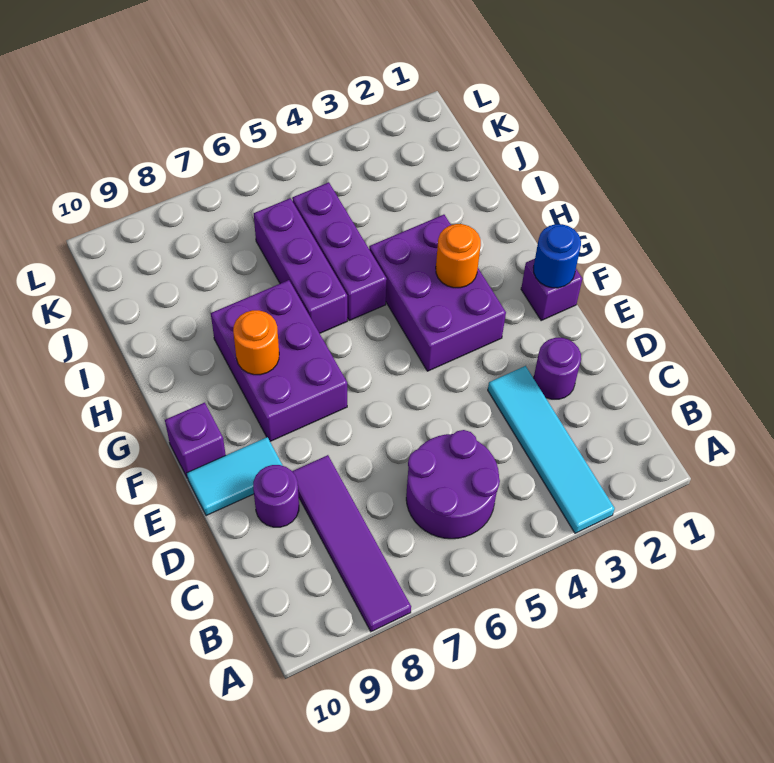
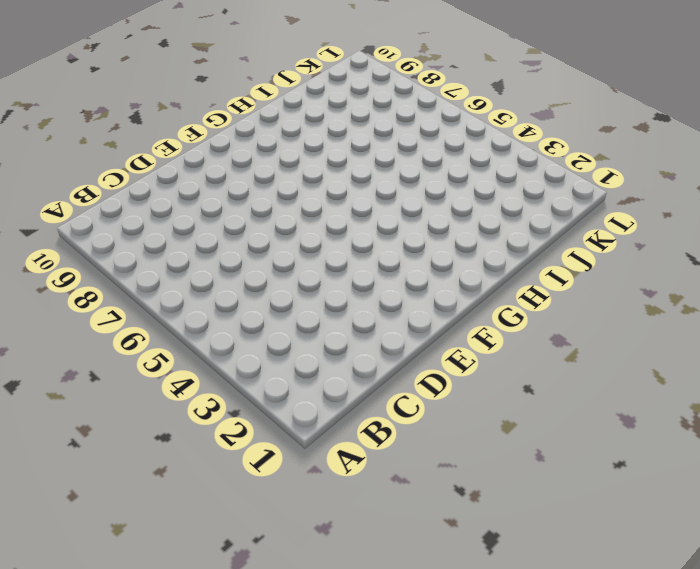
none -> cyan 1x4 tile [488,366,615,533]
none -> purple 1x4 tile [292,455,411,632]
none -> purple 2x2 round brick [406,430,500,539]

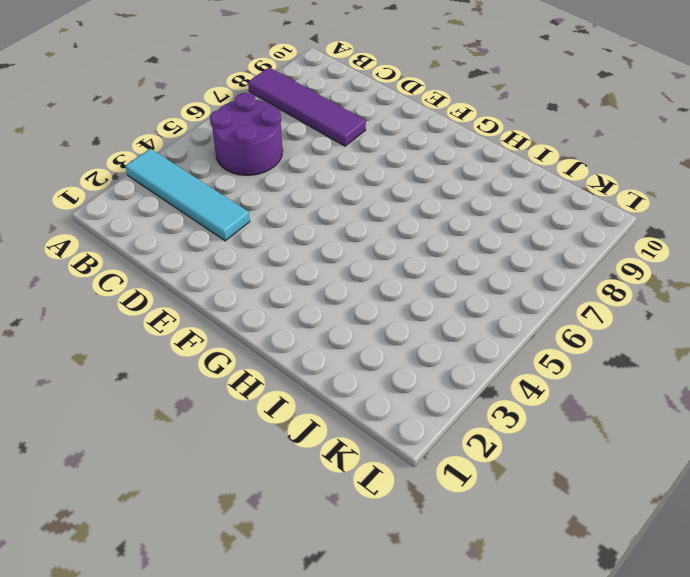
none -> purple 1x1 round brick [534,338,581,399]
none -> purple 1x1 round brick [253,465,299,527]
none -> cyan 1x2 tile [187,437,283,516]

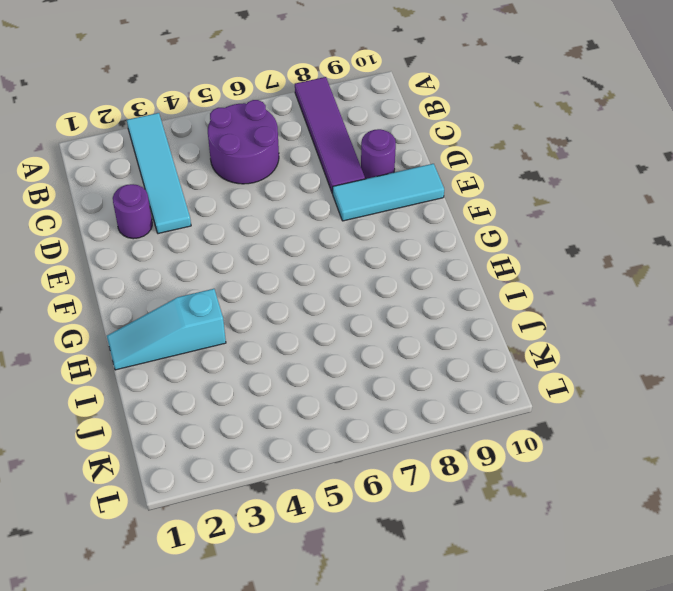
cyan 1x3 tile [332,164,444,221] -> cyan 1x2 tile [187,437,283,516]
cyan 1x3 slope [107,289,226,370] -> purple 2x3 brick [369,215,506,371]
none -> purple 1x1 brick [521,259,582,321]
none -> purple 2x3 brick [211,280,347,441]
none -> purple 1x1 brick [165,403,226,478]

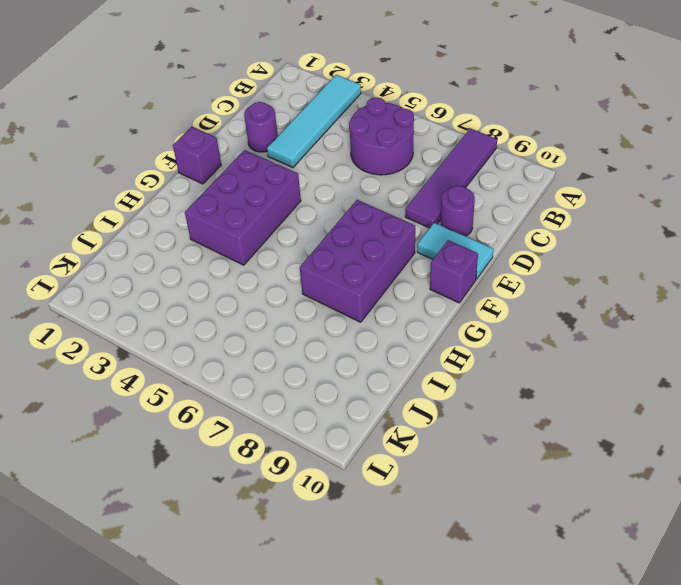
none -> purple 1x3 brick [292,182,387,321]
none -> purple 1x3 brick [254,198,347,333]
none -> blue 1x1 round brick [533,224,581,288]

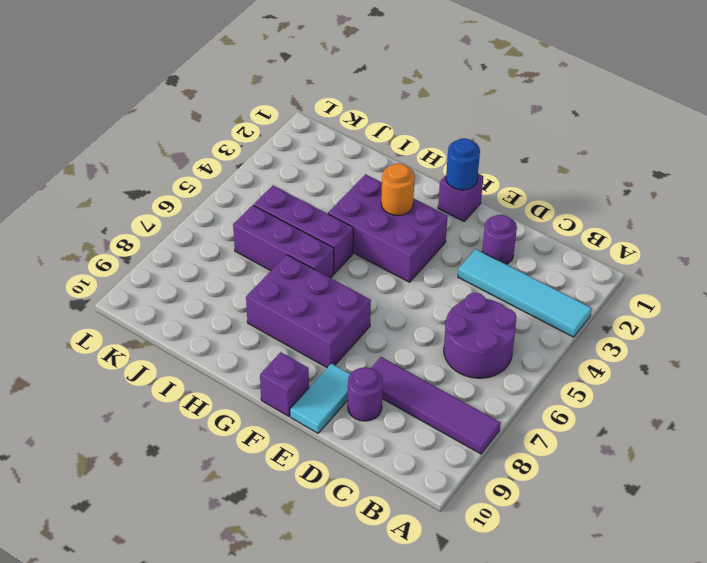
none -> orange 1x1 round brick [233,310,279,375]

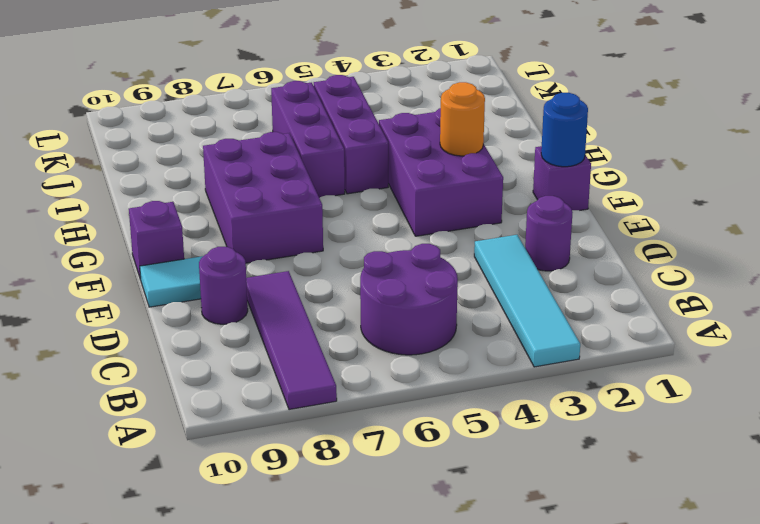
none -> orange 1x1 round brick [233,310,279,375]

